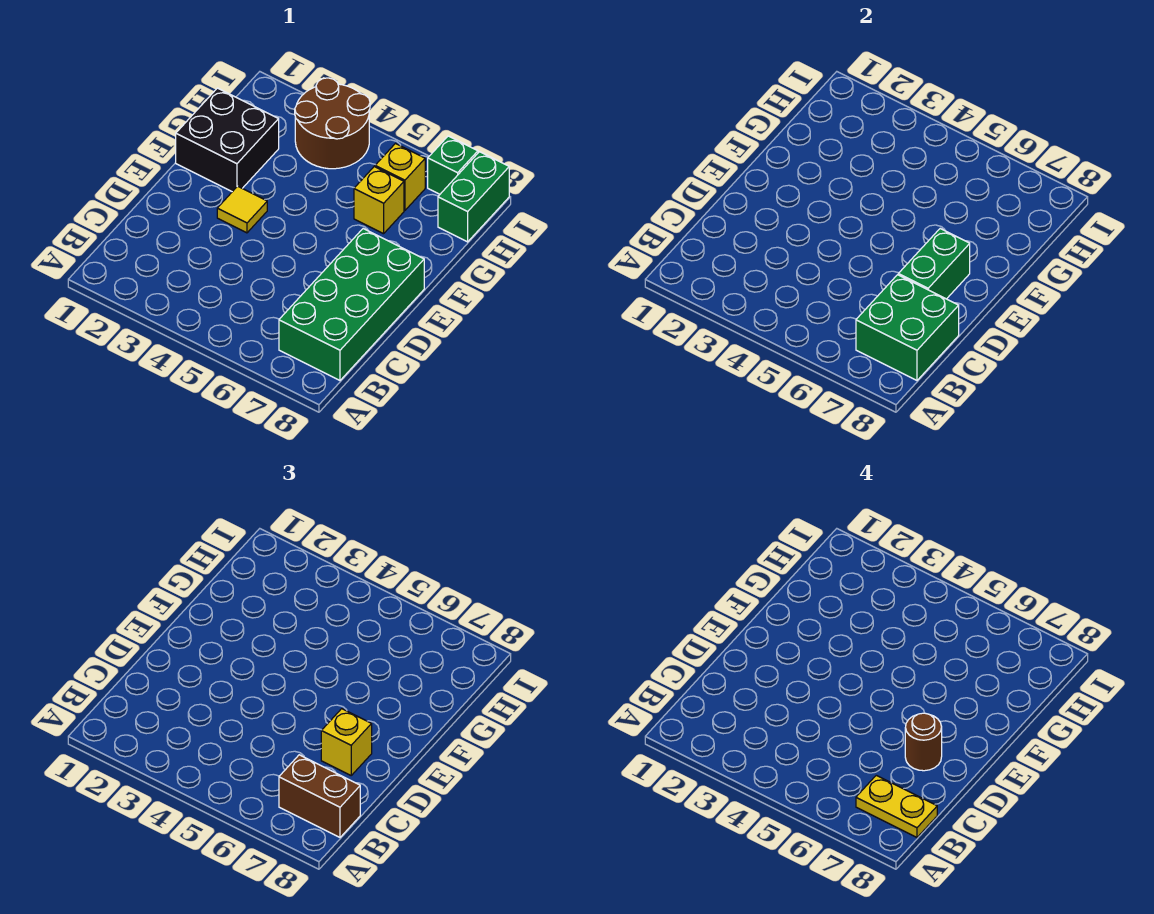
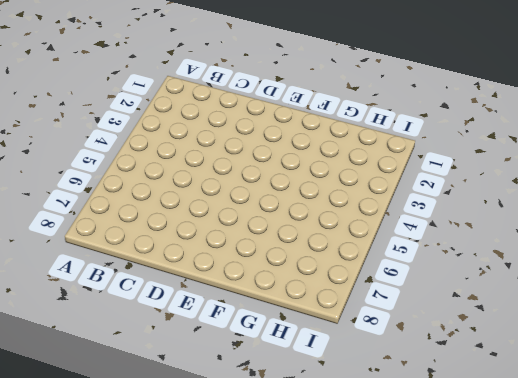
none -> green 2x4 brick [279,229,424,380]
none -> yellow 1x1 tile [217,186,267,233]
none -> black 2x2 brick [176,88,279,192]

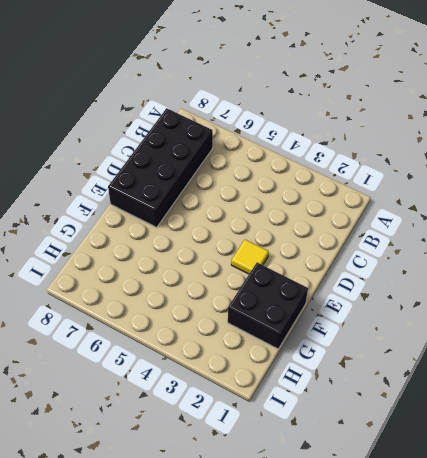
black 2x4 brick [108,108,213,227] -> green 2x4 brick [279,229,424,380]
none -> yellow 1x1 brick [354,167,404,234]
none -> brown 2x2 round brick [295,78,370,169]
none -> yellow 1x1 brick [375,144,425,210]

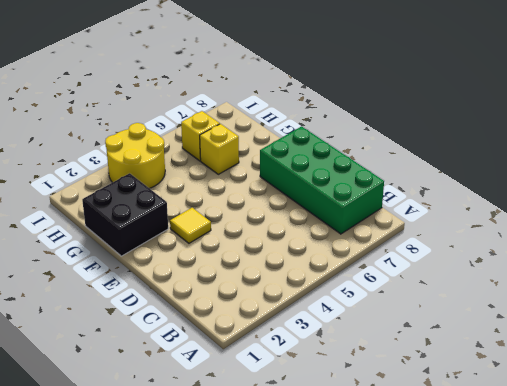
yellow 2x2 round brick [105,123,165,188] -> brown 2x2 round brick [295,78,370,169]
none -> green 1x2 brick [438,152,509,242]
none -> green 1x1 brick [428,136,478,194]
none -> green 2x2 brick [856,275,959,380]

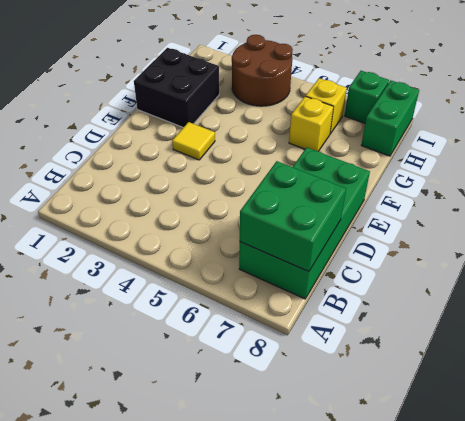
none -> green 1x2 brick [898,229,970,299]
none -> brown 1x2 brick [279,755,360,837]
none -> yellow 1x1 brick [321,709,372,775]

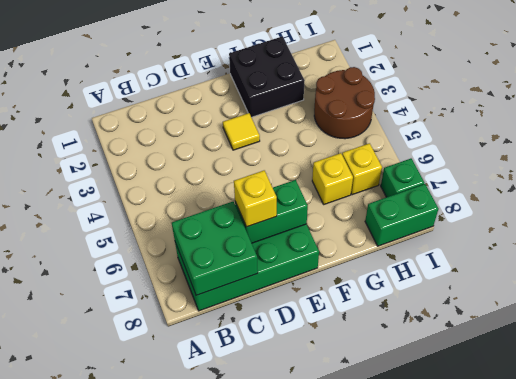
none -> brown 1x2 brick [279,755,360,837]
none -> yellow 1x2 plate [856,775,937,837]
none -> brown 1x1 round brick [905,713,942,771]

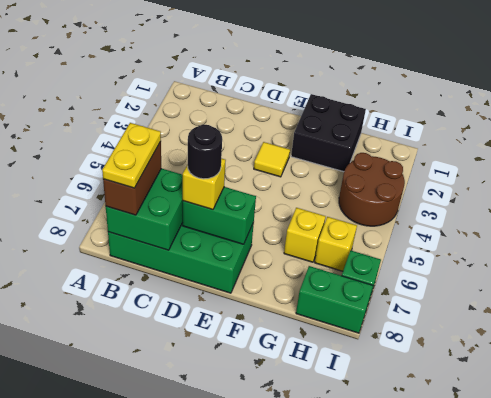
black 1x1 round brick [188,125,222,179] -> brown 1x1 round brick [905,713,942,771]

